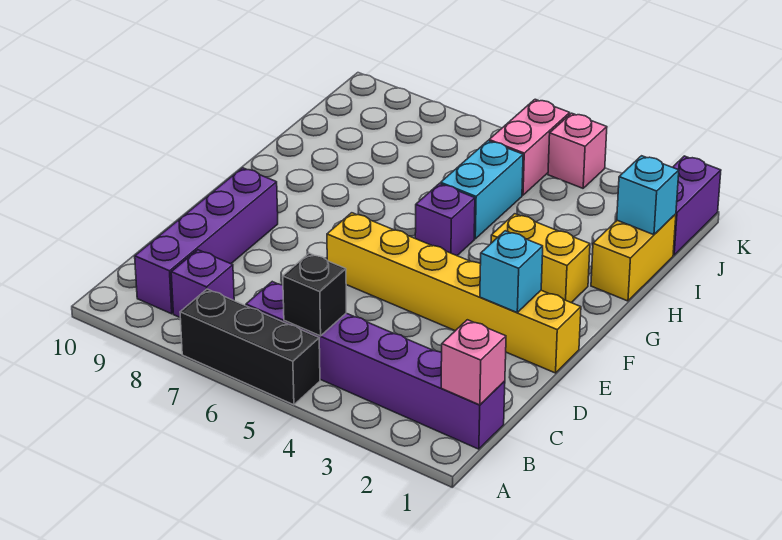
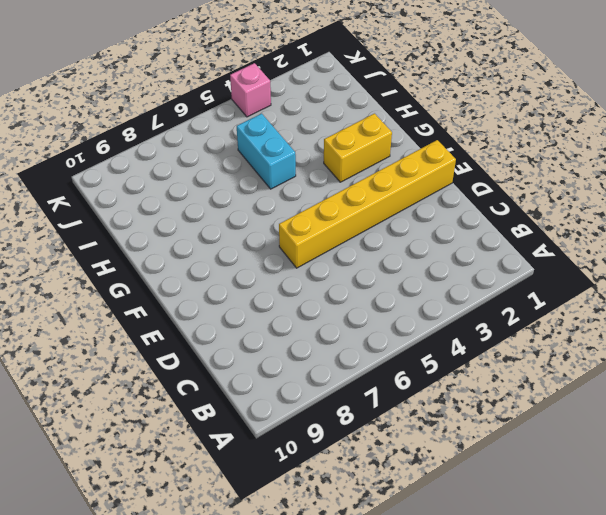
none -> black 1x3 brick [180,289,320,405]
none -> purple 1x6 brick [246,282,505,449]
none -> purple 1x1 brick [171,250,234,317]

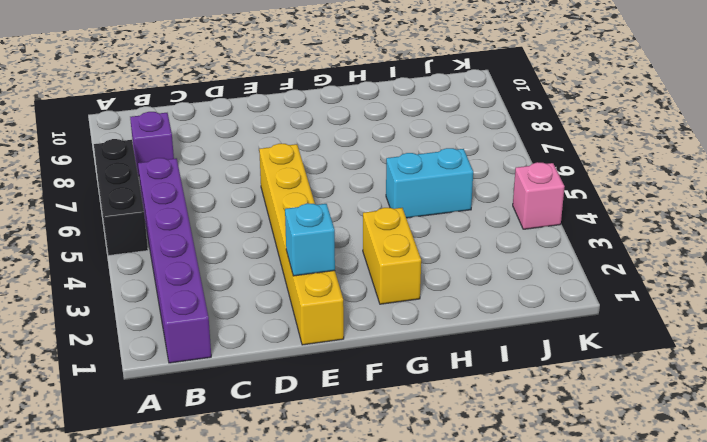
none -> purple 1x4 brick [135,168,278,314]
none -> purple 1x1 brick [415,184,475,256]
none -> yellow 1x2 brick [591,214,676,301]

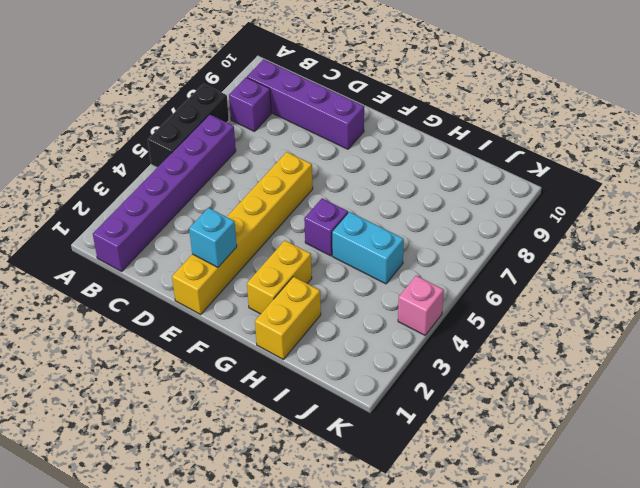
yellow 1x2 brick [255,277,321,359] -> yellow 1x2 brick turned to [591,214,676,301]
none -> purple 1x2 brick [673,156,721,255]
none -> pink 1x2 brick [489,99,570,195]
none -> pink 1x1 brick [441,320,506,405]

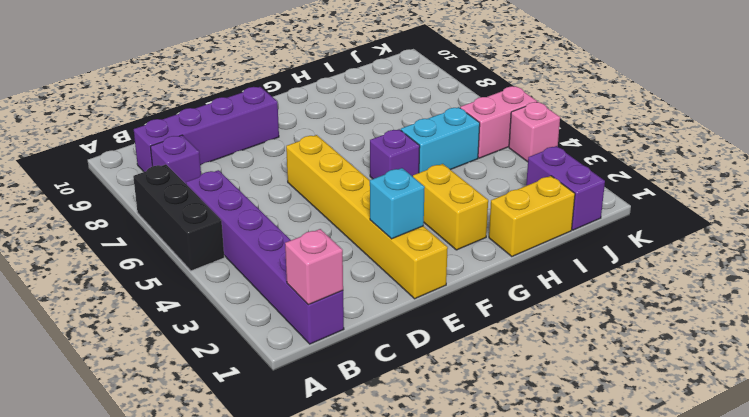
purple 1x2 brick [526,146,605,230] -> purple 1x2 brick turned to [673,156,721,255]
none -> black 1x1 brick [283,253,346,336]
none -> cyan 1x1 brick [617,156,679,235]

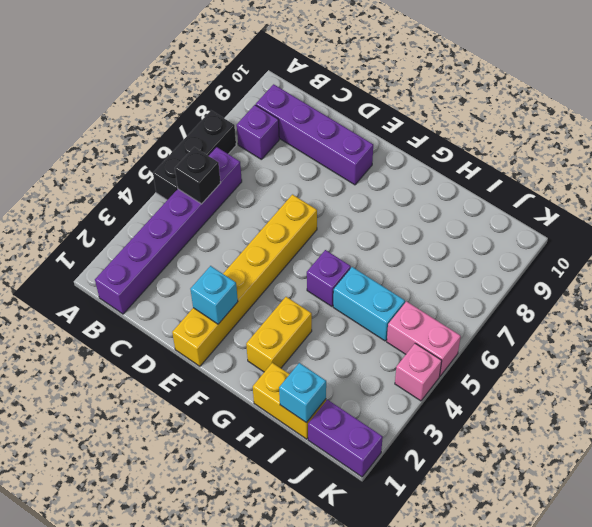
none -> pink 1x1 brick [441,320,506,405]

